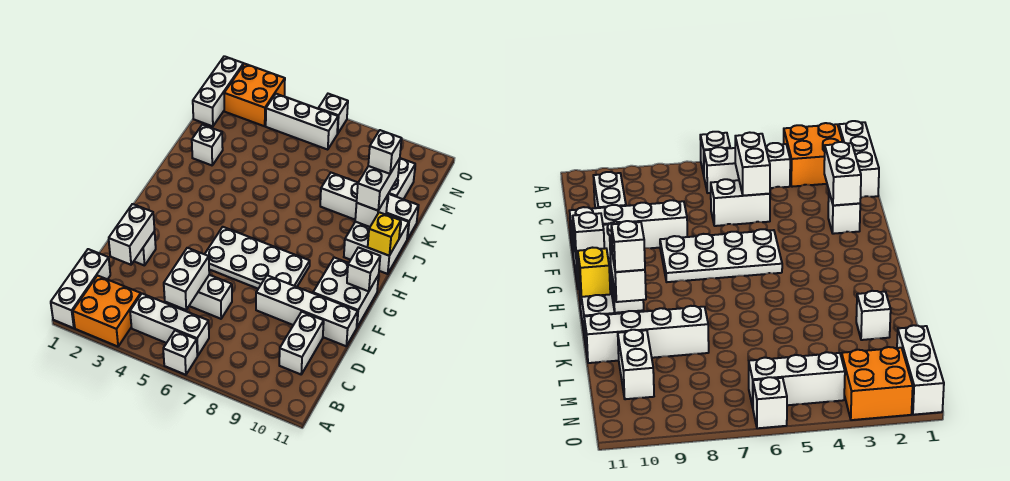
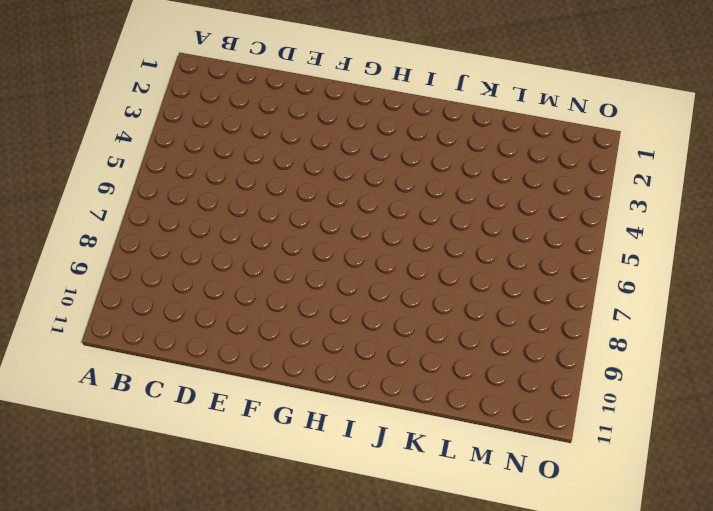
none -> white 1x3 brick [51,249,110,328]
none -> orange 2x2 brick [73,276,141,347]
none -> white 1x1 brick [163,331,197,375]

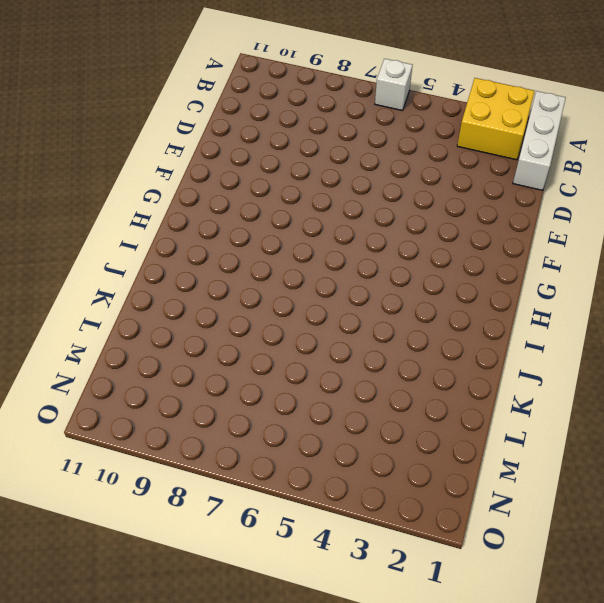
yellow 2x2 brick [457,78,534,160] -> orange 2x2 brick [73,276,141,347]
none -> white 1x3 brick [130,294,209,356]
none -> white 1x2 brick [279,312,324,374]
none -> white 1x2 brick [189,275,232,319]

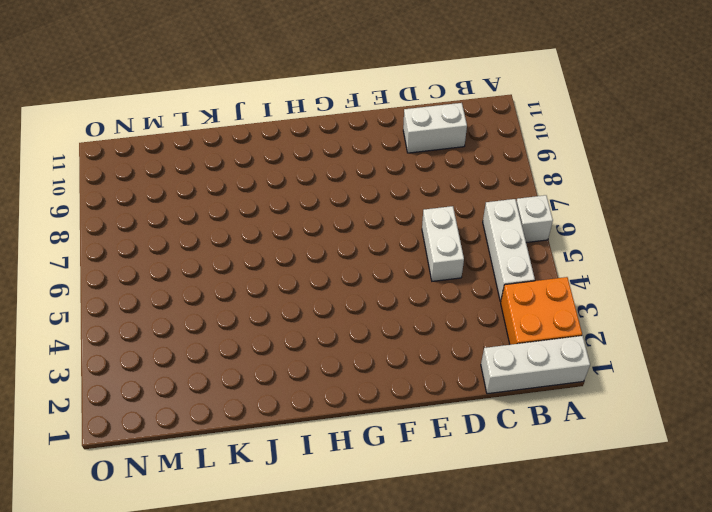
none -> white 1x1 brick [134,231,156,266]
none -> white 1x4 brick [256,275,358,346]
none -> white 2x4 plate [205,227,310,289]

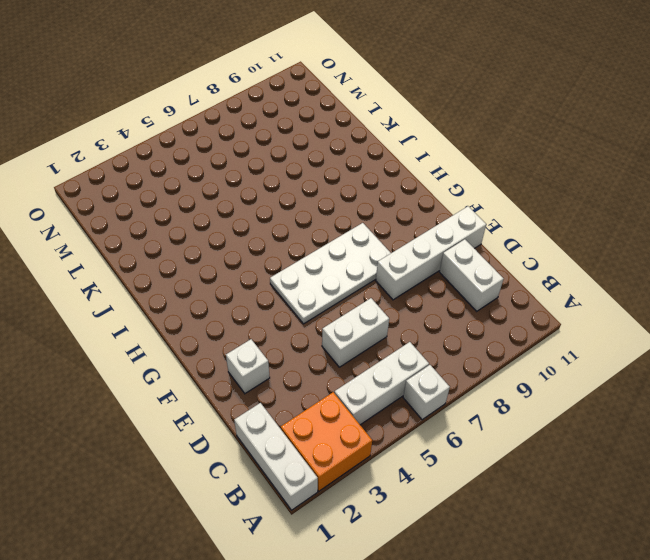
none -> white 2x2 brick [313,258,379,327]
none -> white 2x2 brick [344,214,409,274]
none -> white 1x1 brick [192,125,223,165]

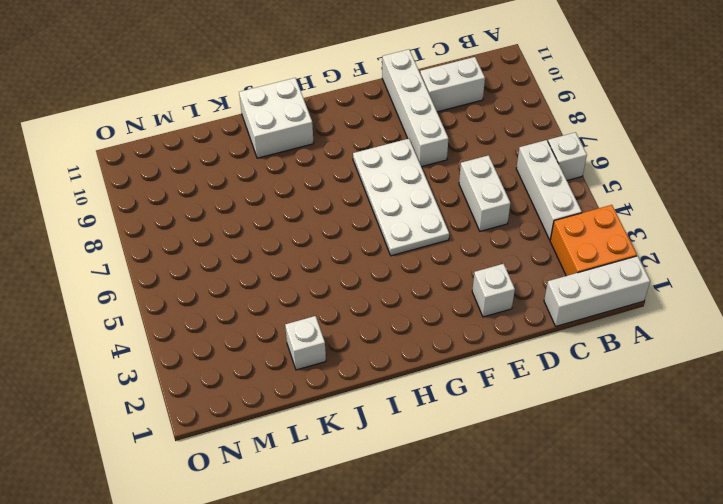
none -> white 2x2 brick [313,258,379,327]
none -> white 1x4 brick [320,173,419,239]
none -> white 1x2 brick [388,158,415,199]

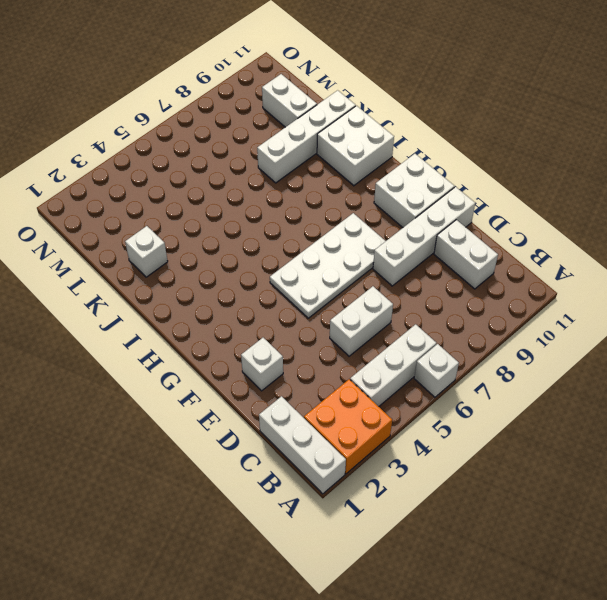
none -> white 1x3 brick [193,56,244,126]
none -> orange 2x2 brick [224,64,285,126]
none -> white 1x3 brick [266,94,338,150]

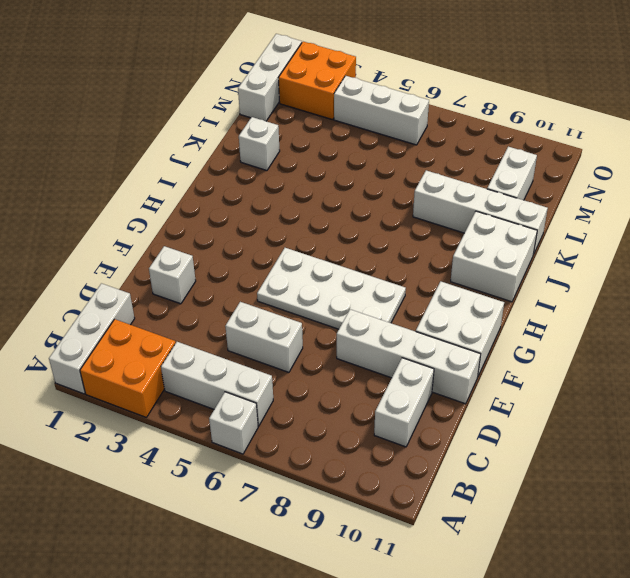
none -> white 1x1 brick [318,94,348,134]
none -> white 1x2 brick [164,248,209,310]
none -> white 1x2 brick [109,204,155,265]

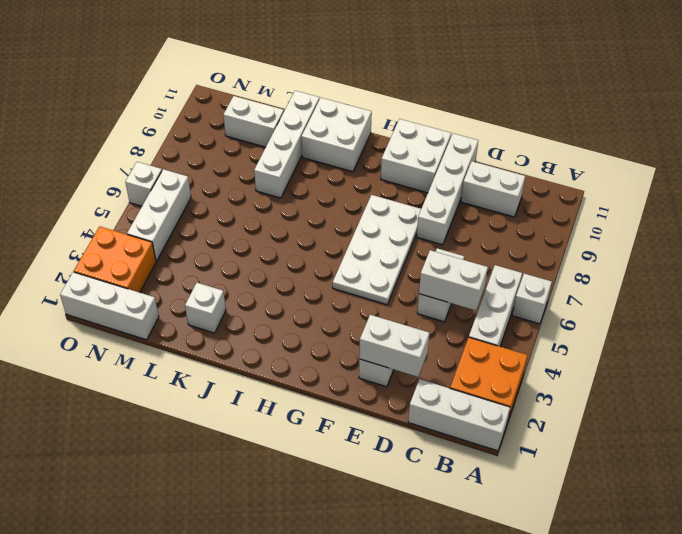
none -> white 1x1 brick [347,247,380,291]
none -> yellow 1x1 brick [368,212,401,256]
none -> white 1x1 brick [355,195,388,227]

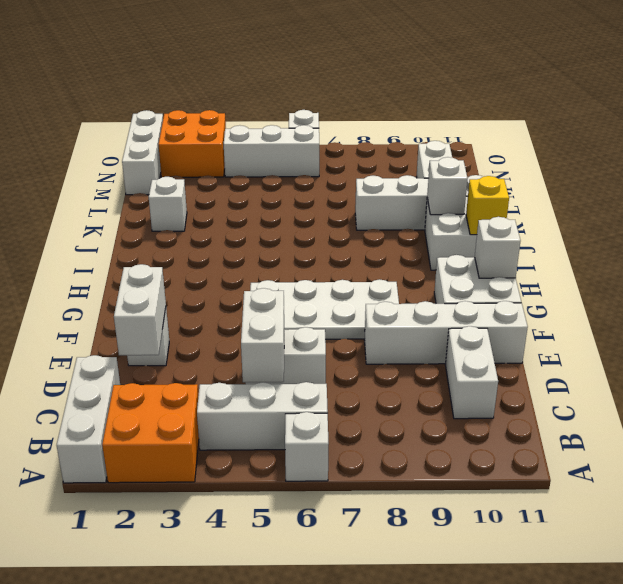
none -> white 1x2 brick [357,159,400,211]
none -> white 1x1 brick [368,130,402,174]

